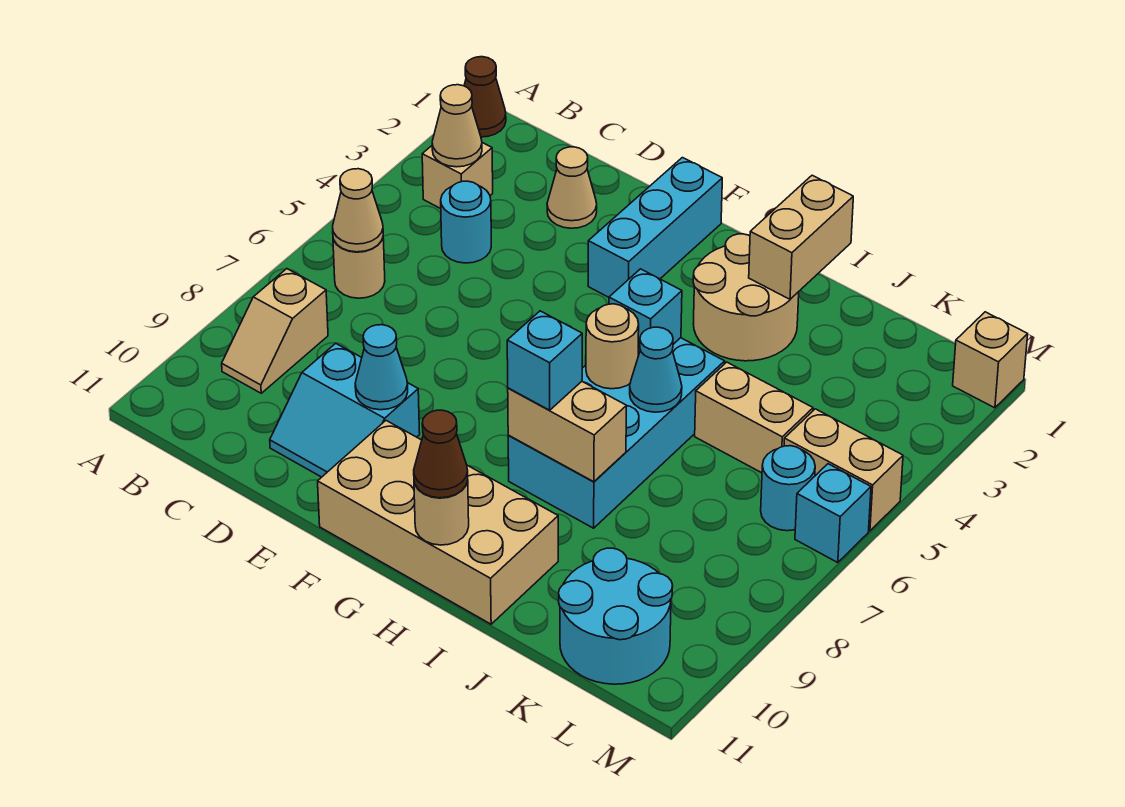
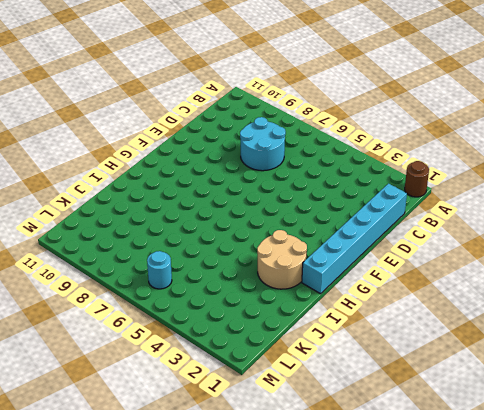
brown 1x1 round brick [405,161,429,197] -> brown 1x1 cone [464,57,506,137]
cyan 1x6 brick [302,184,407,294] -> cyan 1x3 brick [588,158,722,297]
cyan 2x2 round brick [240,117,286,171] -> cyan 2x2 round brick moved to [559,548,673,684]
none -> tan 1x1 brick [422,143,493,209]
none -> tan 1x1 round brick [333,238,385,298]
none -> tan 1x2 slope [222,269,328,393]

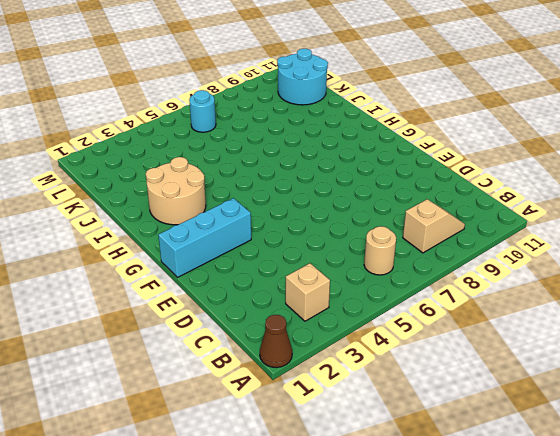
none -> cyan 1x1 round brick [441,181,491,263]
none -> tan 1x1 cone [547,147,597,228]
none -> cyan 2x2 slope [270,343,420,477]

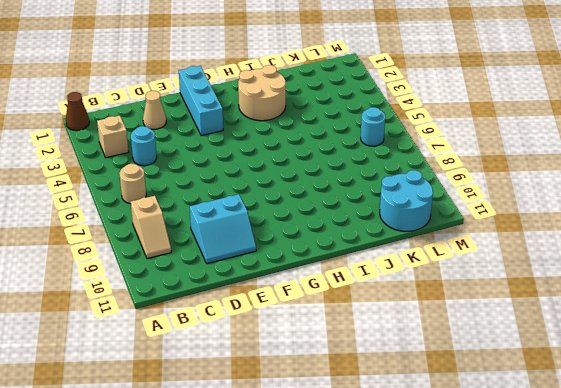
none -> tan 2x4 brick [318,421,558,624]
none -> cyan 2x4 brick [508,338,725,528]
none -> tan 1x2 brick [695,362,813,473]

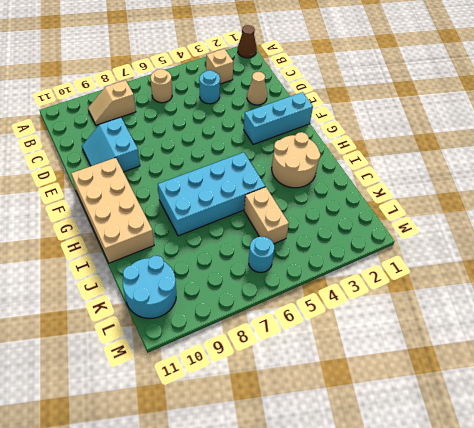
none -> tan 1x2 brick [784,409,903,531]
none -> tan 1x1 brick [953,312,1028,408]
none -> cyan 1x1 brick [795,464,871,563]

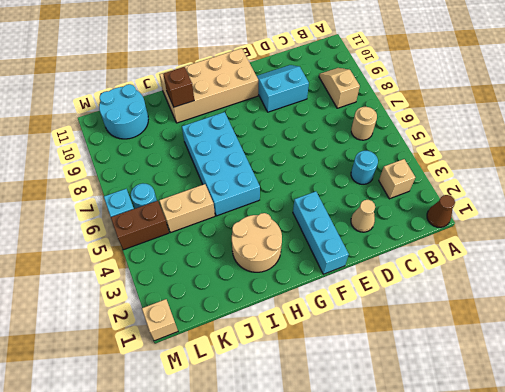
brown 1x1 brick [163,67,194,107] -> none
brown 1x2 brick [111,201,169,250] -> tan 1x2 brick [784,409,903,531]
none -> tan 1x1 cone [432,85,482,167]
none -> tan 1x1 cone [333,169,383,252]
none -> cyan 1x1 cone [355,325,408,410]

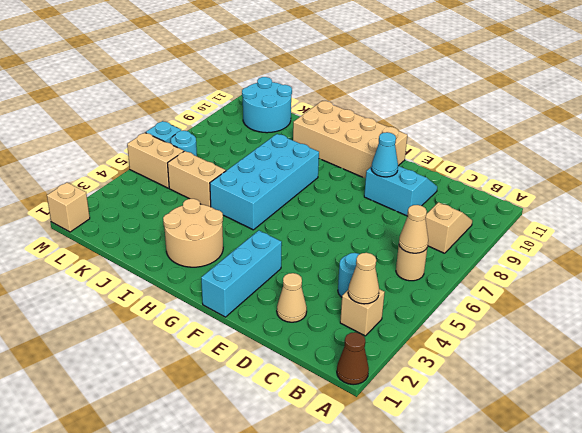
none -> cyan 1x1 brick [609,269,682,356]
none -> tan 1x1 round brick [586,304,639,389]
none -> tan 1x2 brick [508,382,627,482]

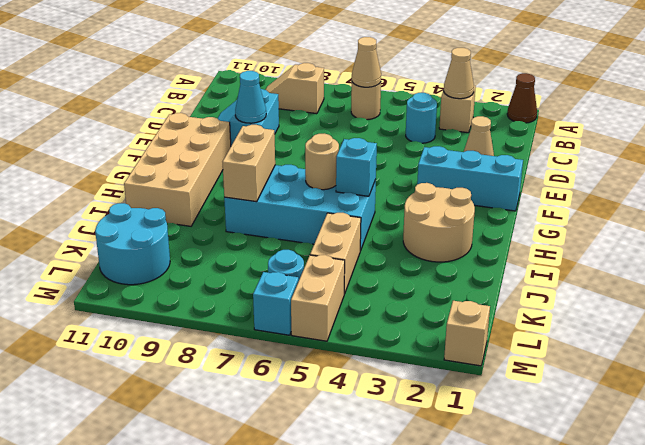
none -> tan 1x1 round brick [414,480,469,545]
none -> tan 1x2 brick [749,175,853,299]
none -> cyan 1x1 cone [630,327,682,412]

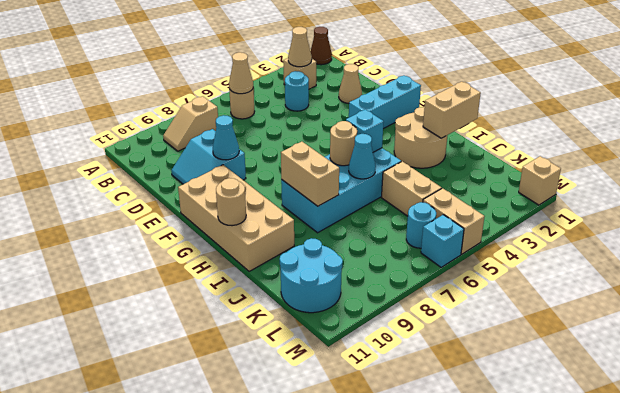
none -> cyan 1x1 brick [507,311,582,410]
none -> brown 1x1 cone [414,410,468,498]

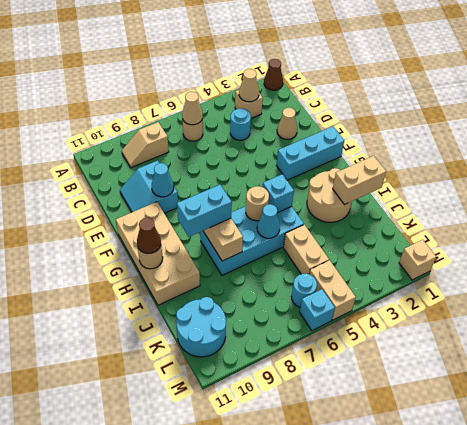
cyan 1x2 brick [177,185,232,237] -> cyan 1x1 brick [507,311,582,410]

